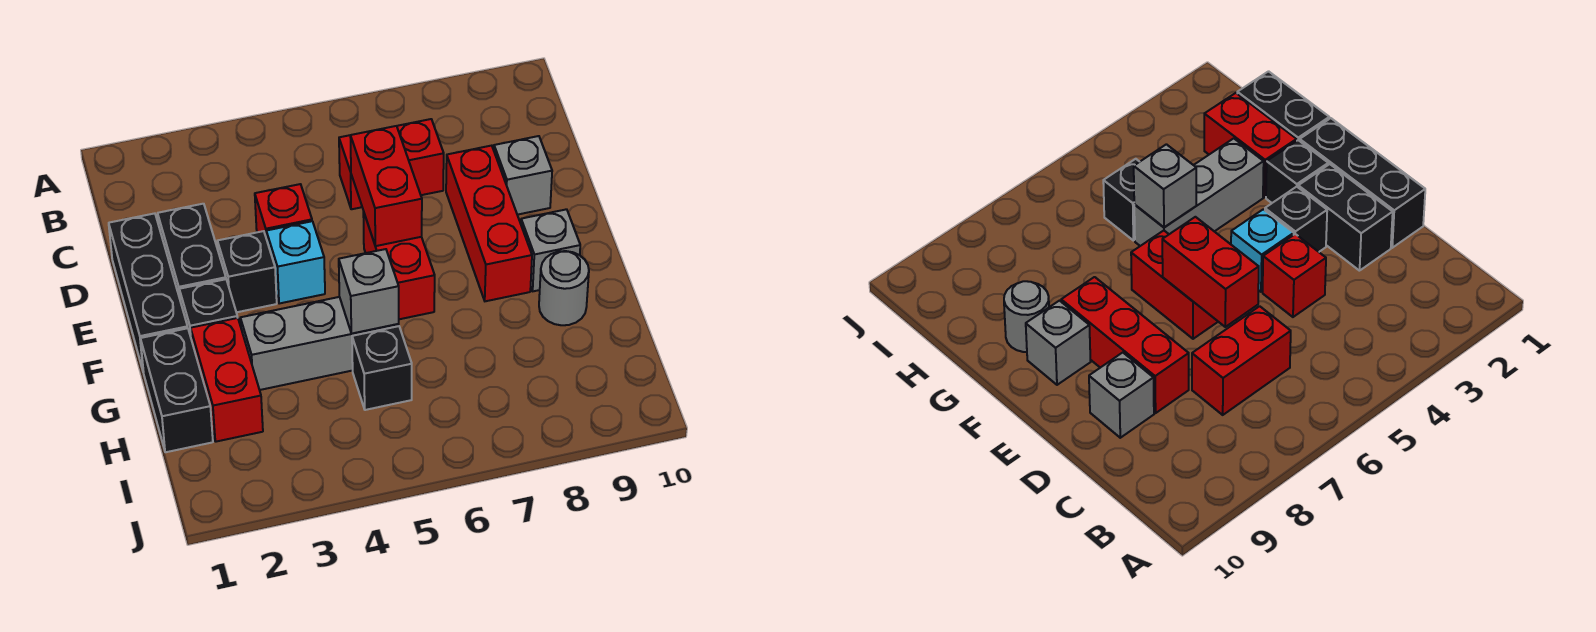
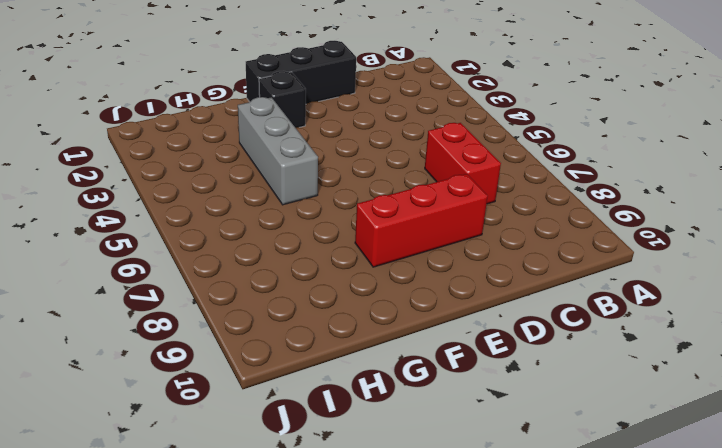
none -> black 1x2 brick [158,204,226,298]
none -> red 1x1 brick [255,184,312,239]
none -> grey 1x1 brick [494,136,552,215]

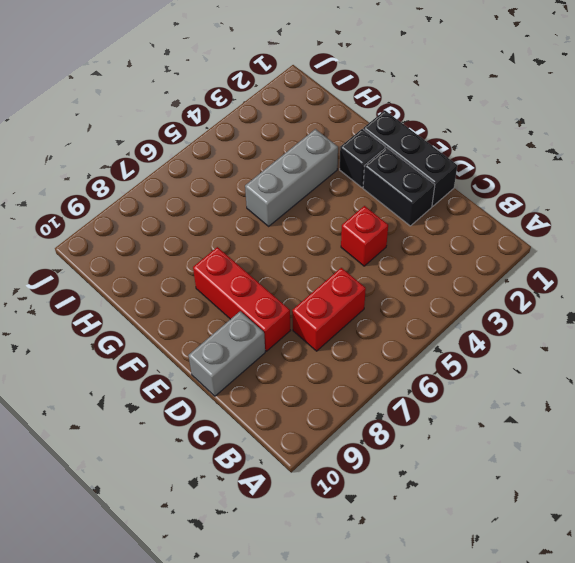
grey 1x2 brick [188,311,265,396] -> grey 1x1 brick [494,136,552,215]
none -> black 1x1 brick [217,231,277,312]
none -> cyan 1x1 brick [266,221,325,304]
none -> red 1x2 brick [363,211,435,319]

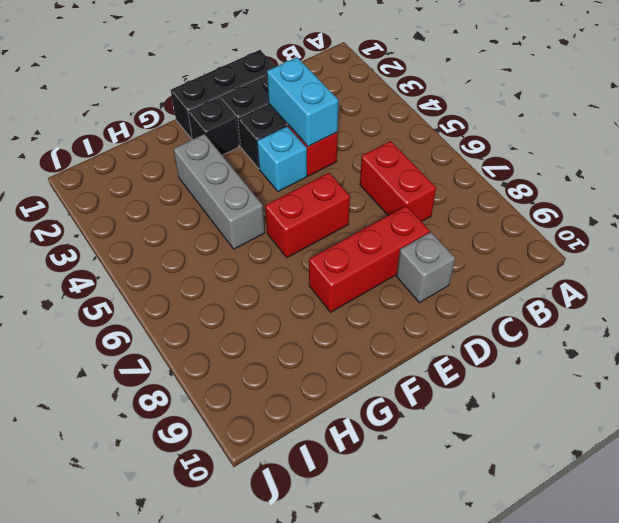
cyan 1x2 brick [267,57,338,147] -> none
none -> grey 1x1 brick [521,209,580,291]
none -> black 1x2 brick [140,328,213,452]
none -> red 1x2 brick [191,318,263,442]

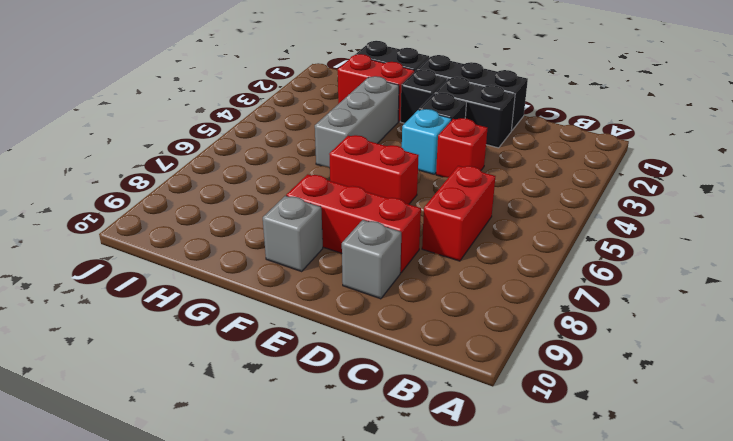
none -> grey 1x1 round brick [539,251,589,325]
none -> black 1x1 brick [352,326,412,410]
none -> red 1x2 brick [350,126,422,246]

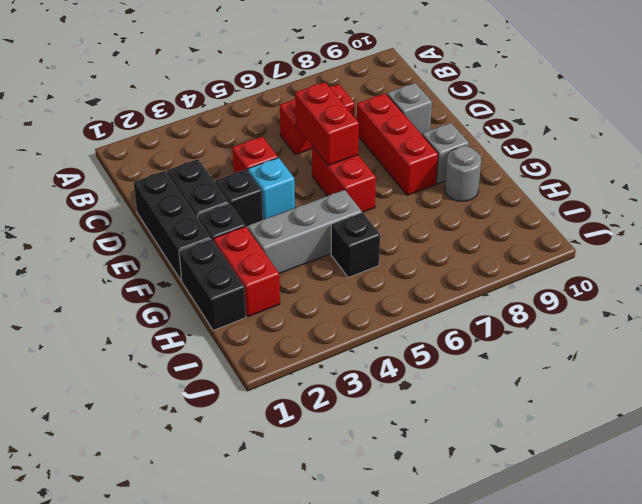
none -> grey 1x1 brick [339,249,399,334]

